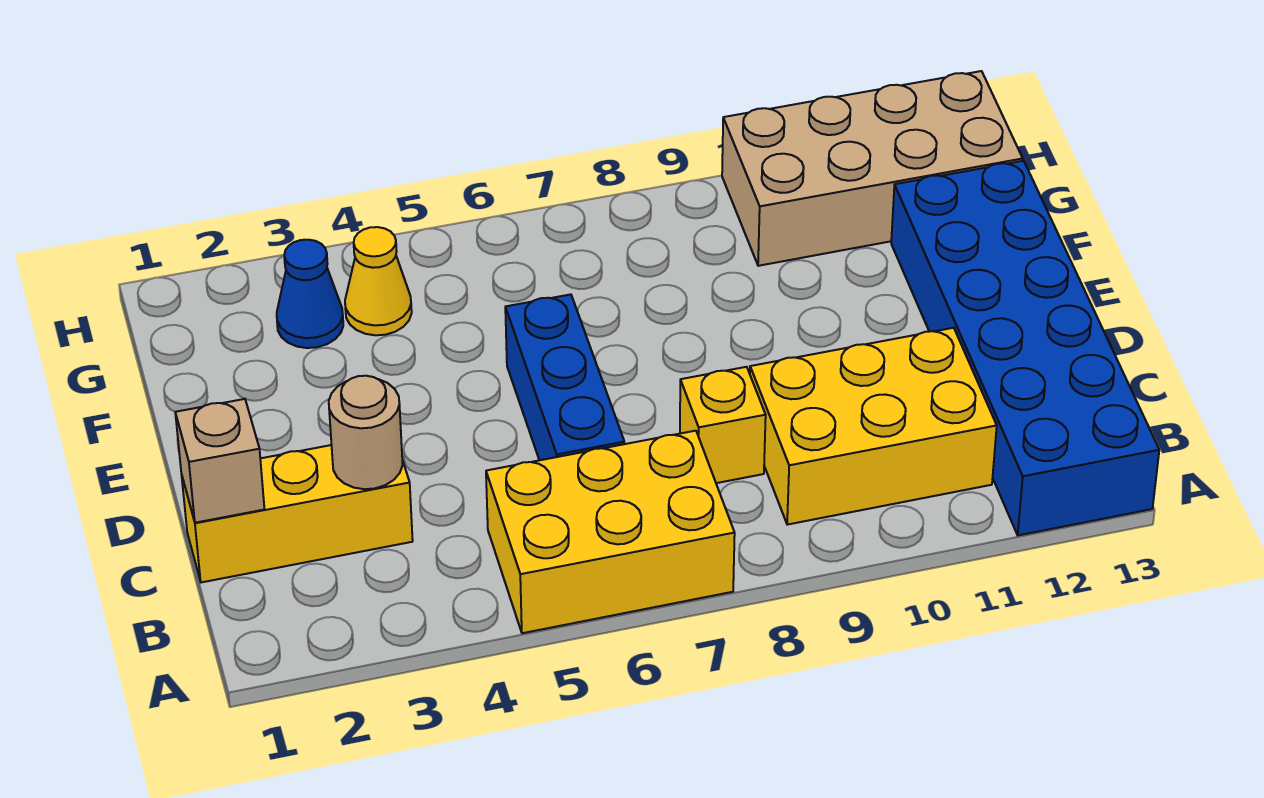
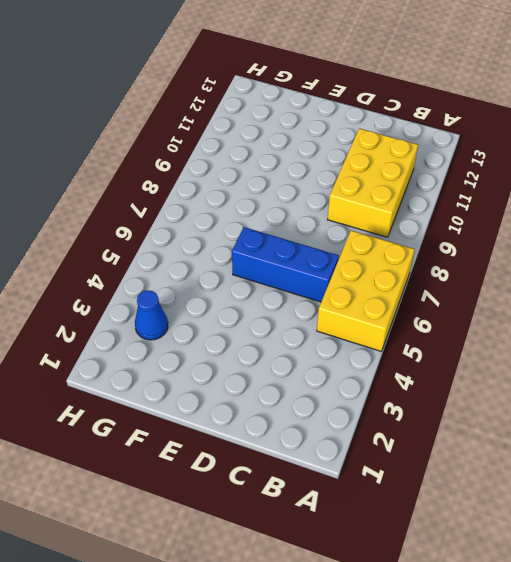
none -> blue 2x6 brick [891,161,1159,535]
none -> yellow 1x3 brick [182,445,413,582]

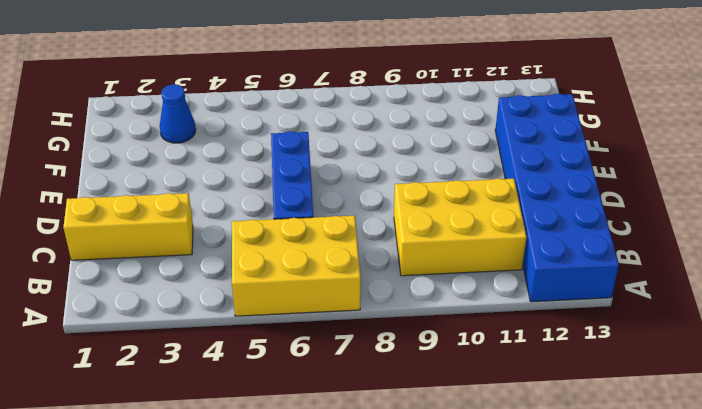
none -> yellow 1x1 brick [680,367,766,483]
none -> yellow 1x1 cone [345,227,412,335]

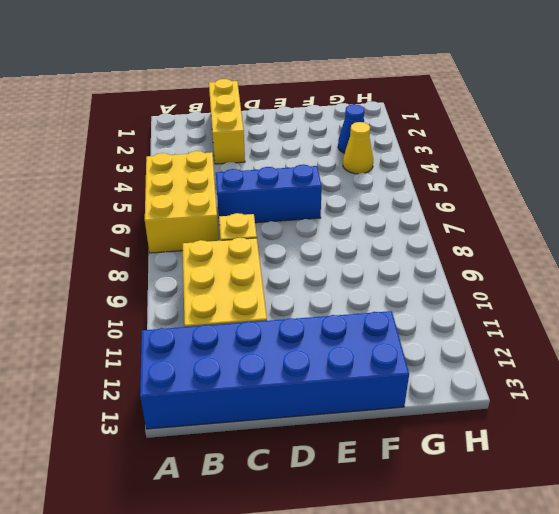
none -> tan 2x4 brick [722,71,1023,266]
none -> tan 1x1 brick [175,399,264,523]

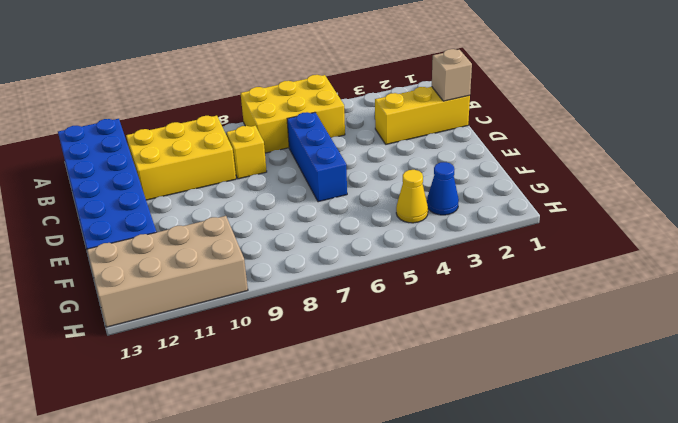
none -> tan 1x1 round brick [329,376,403,489]

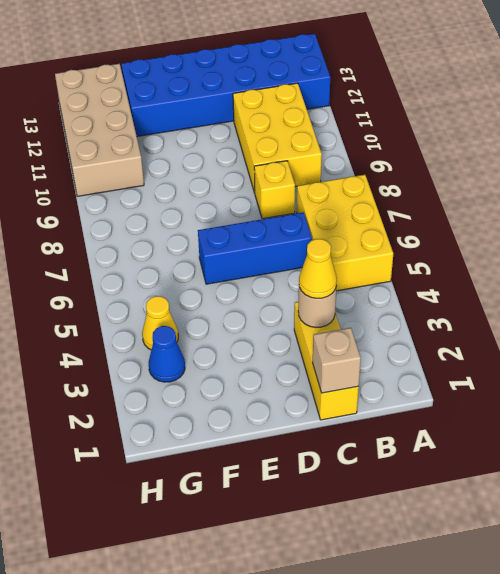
yellow 1x1 cone [299,239,337,298] -> none

